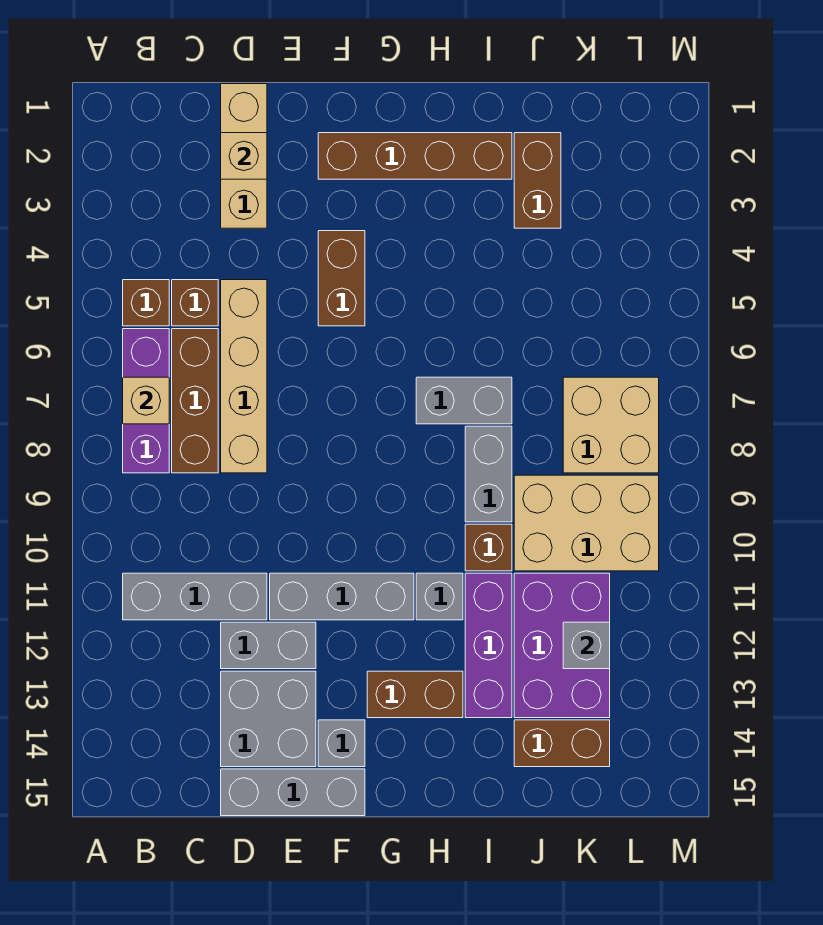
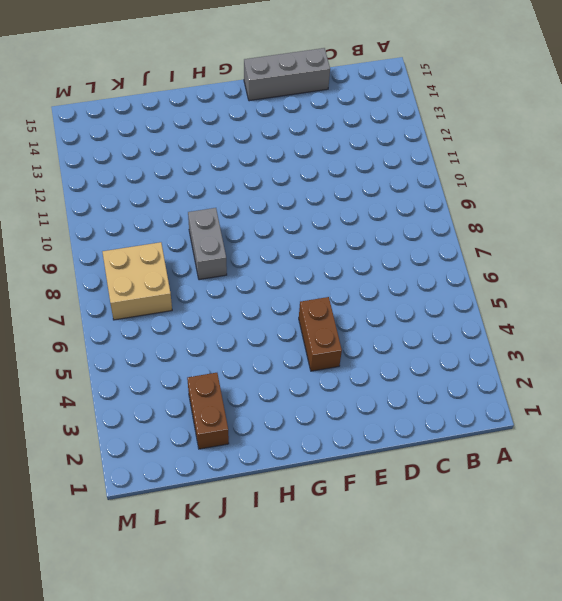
none -> brown 1x1 brick [123,280,169,326]
none -> purple 1x3 brick [123,329,169,473]
none -> grey 1x3 brick [123,573,267,620]

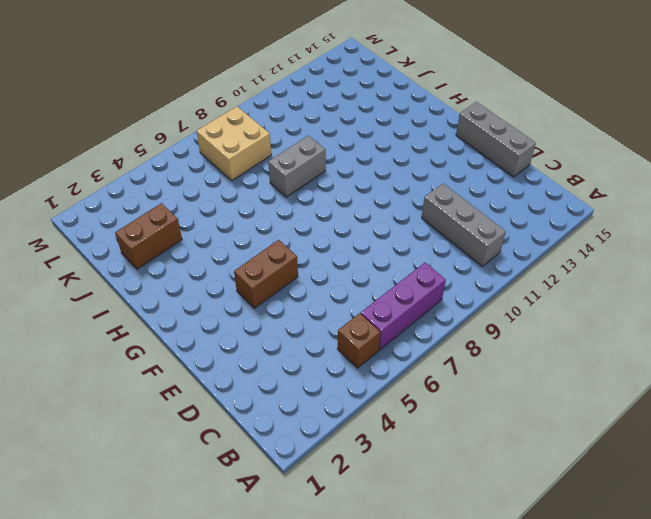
none -> brown 1x1 brick [172,280,218,326]
none -> brown 1x3 brick [172,329,218,473]
none -> tan 1x3 brick [221,84,267,228]

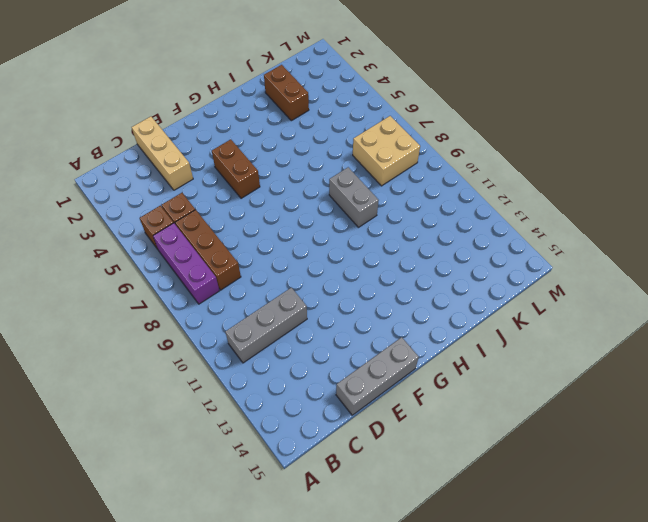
none -> tan 1x4 brick [221,280,267,473]
none -> grey 1x2 brick [221,622,316,669]
none -> grey 2x2 brick [221,671,316,767]

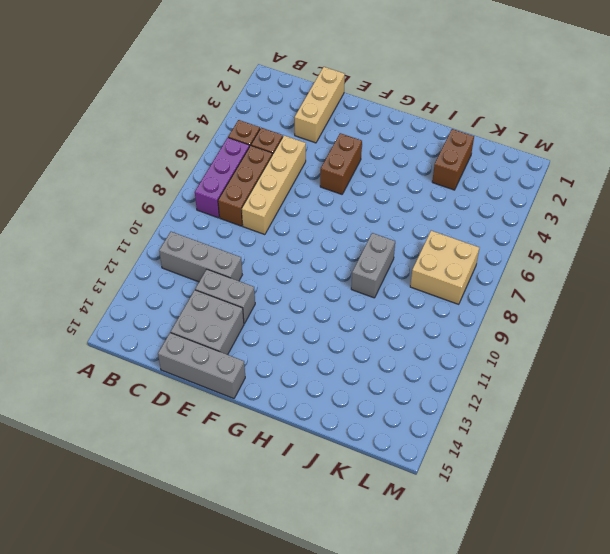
none -> grey 1x3 brick [270,573,414,620]
none -> brown 1x4 brick [318,133,512,179]
none -> grey 1x1 brick [318,720,365,767]

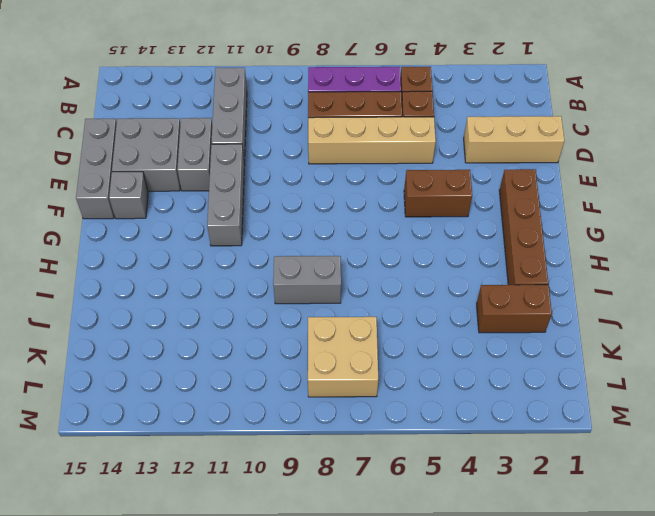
none -> brown 1x2 brick [367,671,463,718]
none -> grey 1x2 brick [416,377,512,424]
none -> grey 1x1 brick [416,573,463,620]

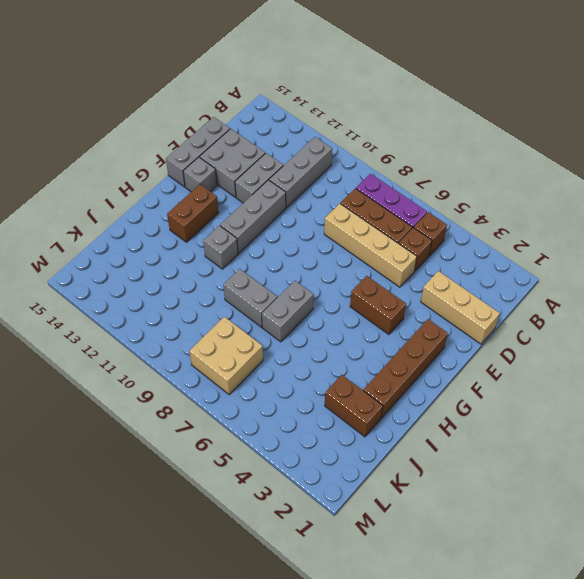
none -> brown 1x1 brick [465,524,512,571]
none -> purple 1x3 brick [465,573,512,718]
none -> tan 2x3 brick [514,475,659,571]

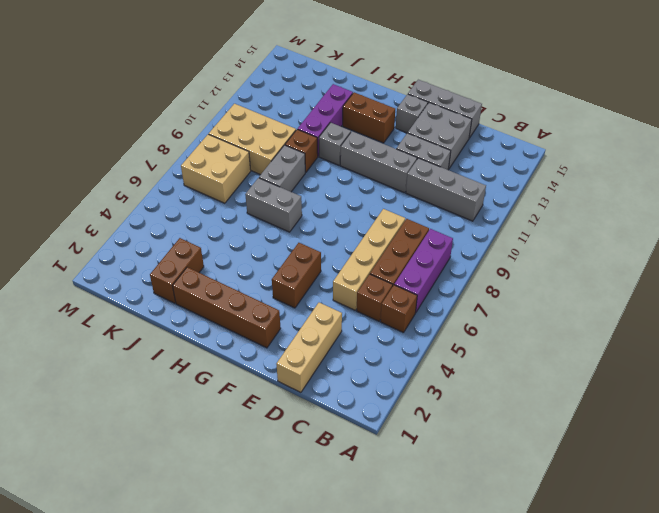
none -> purple 2x3 brick [514,573,610,718]
none -> brown 1x2 brick [514,720,610,767]
none -> tan 1x1 brick [123,377,169,424]

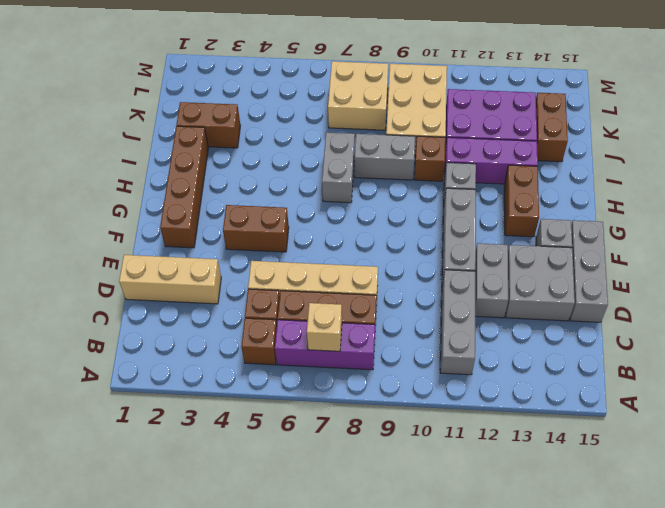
none -> tan 1x1 brick [221,133,267,179]
none -> grey 1x1 brick [563,622,610,669]

